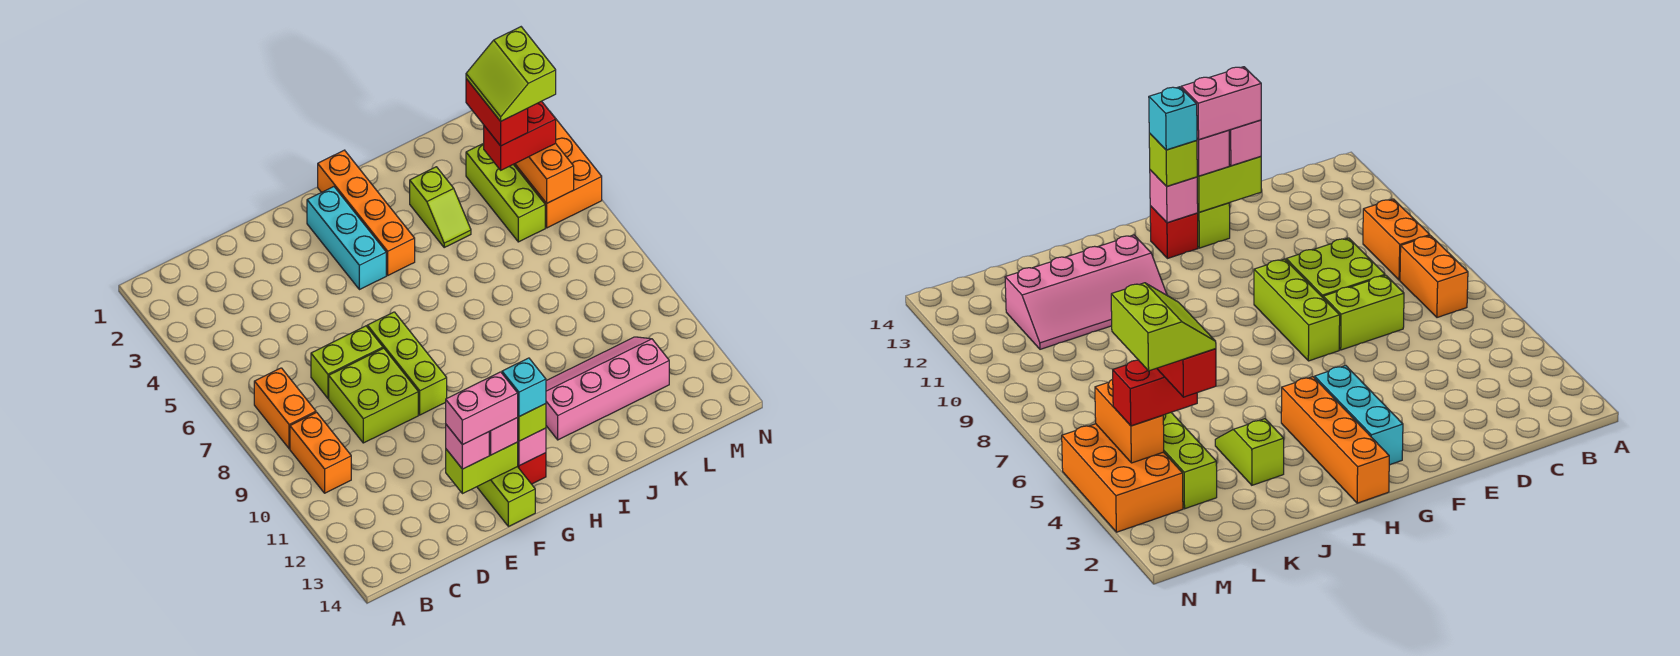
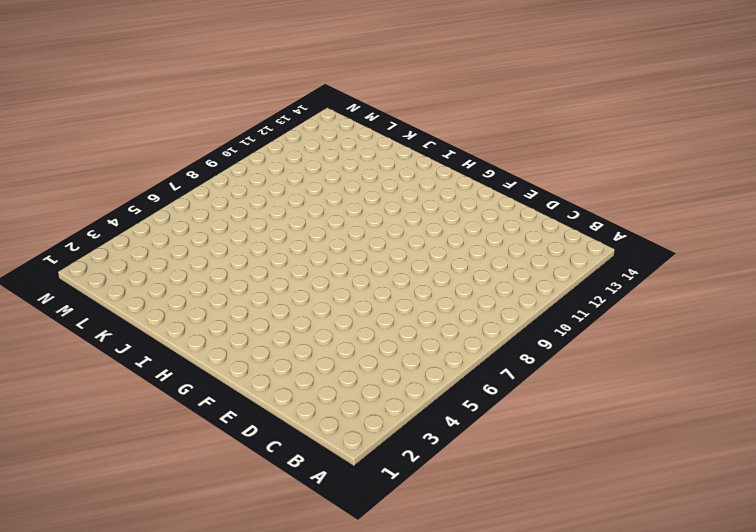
none -> orange 1x2 brick [254,368,316,449]
none -> orange 1x2 brick [290,412,351,493]
none -> lime 1x2 brick [311,326,383,398]

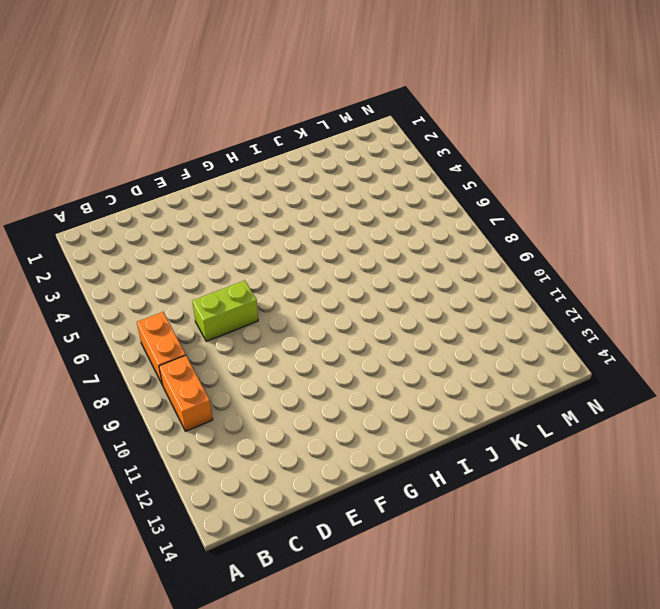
none -> lime 2x2 brick [329,348,418,443]
none -> lime 1x3 brick [367,312,447,415]
none -> lime 1x2 brick [477,467,535,527]

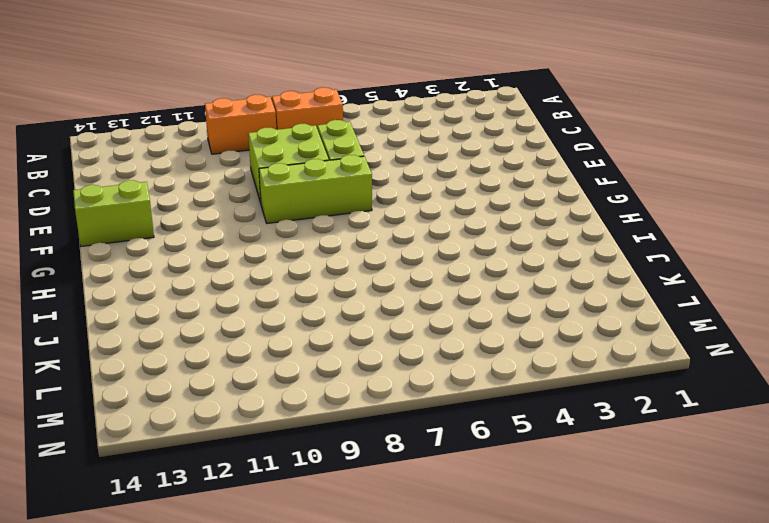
none -> cyan 1x3 brick [307,187,386,290]
none -> red 1x1 brick [518,453,546,484]
none -> orange 1x4 brick [318,150,415,275]

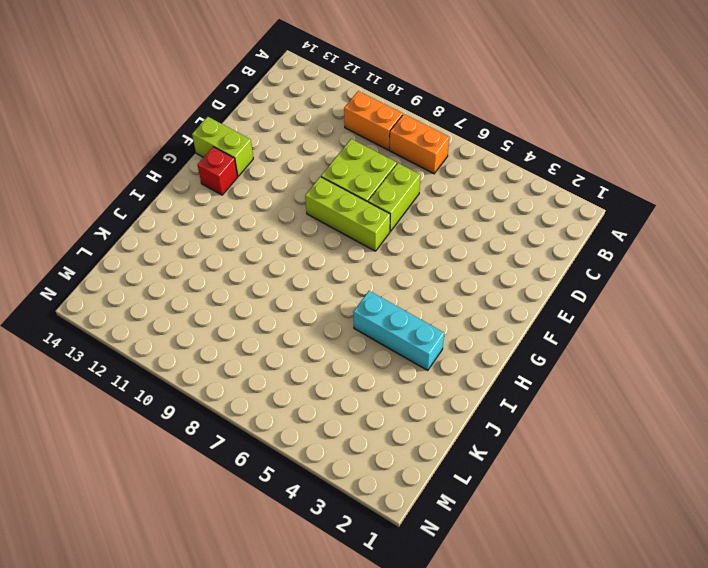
cyan 1x3 brick [353,291,444,370] -> cyan 1x3 brick moved to [307,187,386,290]
none -> orange 1x4 brick [318,150,415,275]
none -> pink 2x4 slope [546,337,669,440]
none -> lime 1x2 slope [410,167,471,247]

